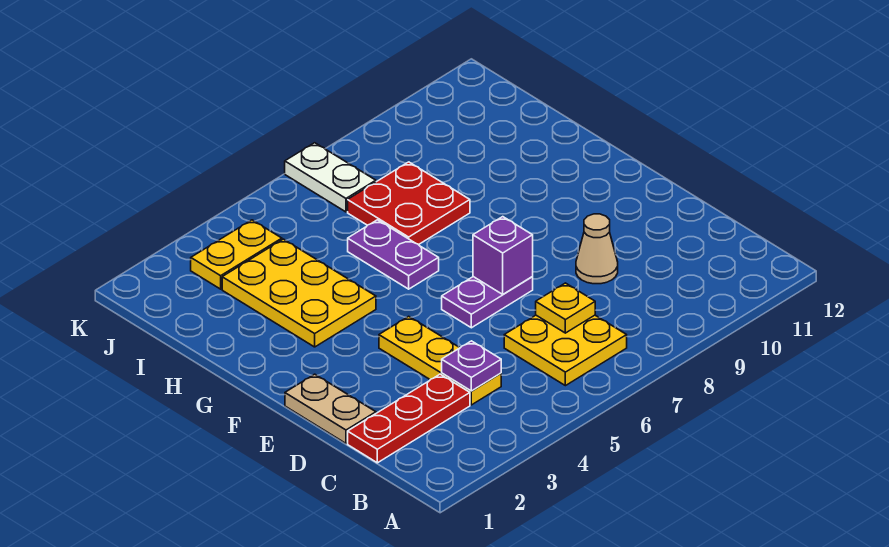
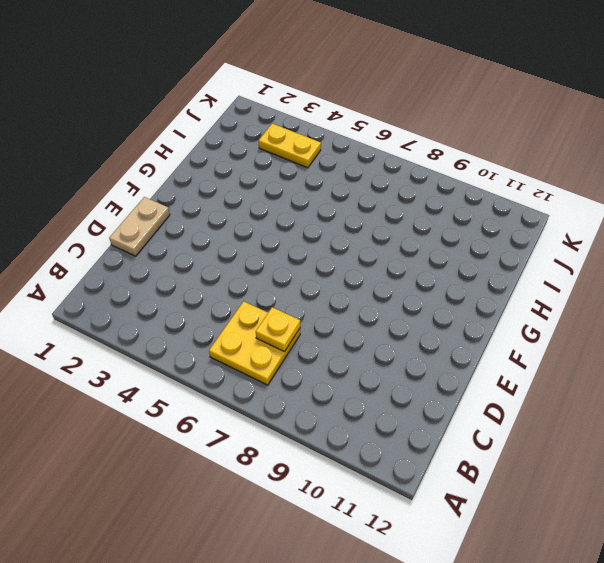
none -> red 1x3 plate [348,374,470,463]
none -> yellow 1x3 plate [379,316,501,405]
none -> tan 1x1 cone [576,214,618,284]

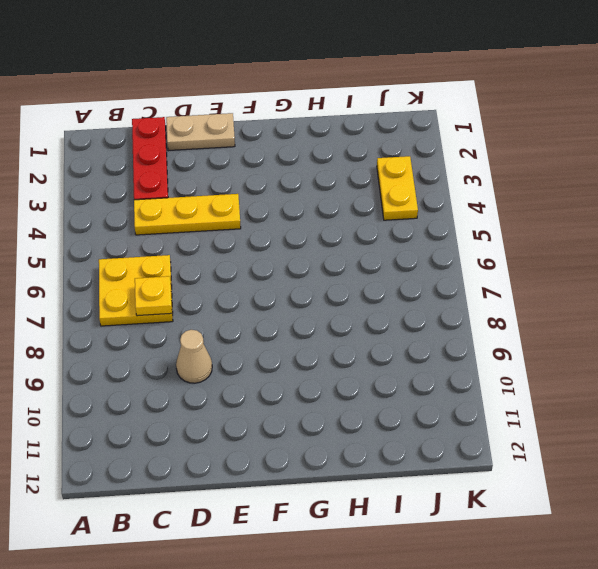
none -> purple 1x2 plate [442,277,533,328]
none -> yellow 2x3 plate [222,239,376,347]
none -> purple 1x2 plate [348,220,439,289]

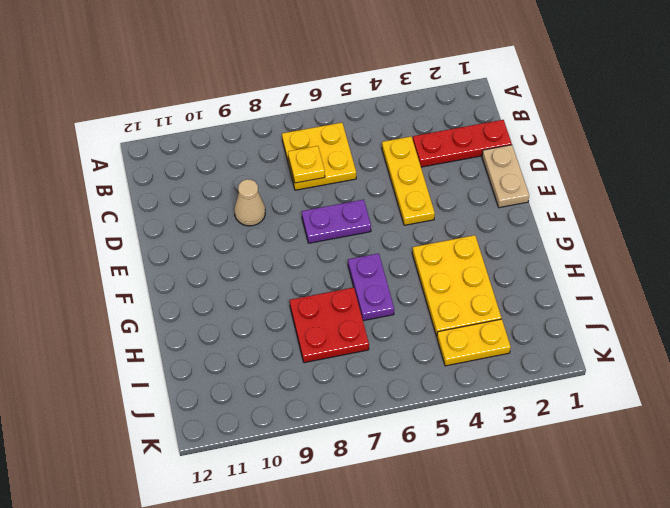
none -> white 1x2 plate [285,143,376,212]
none -> purple 1x1 plate [442,341,501,391]
none -> purple 1x1 brick [473,217,533,294]

